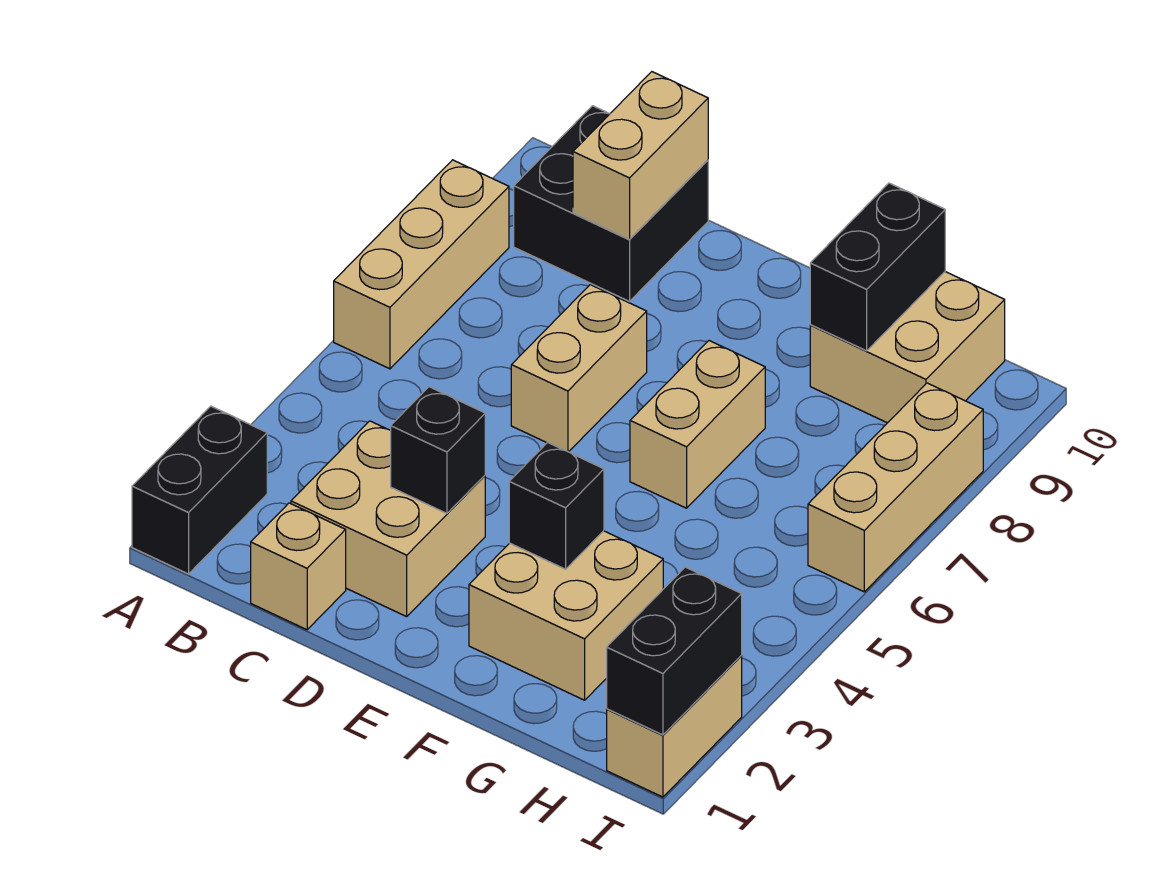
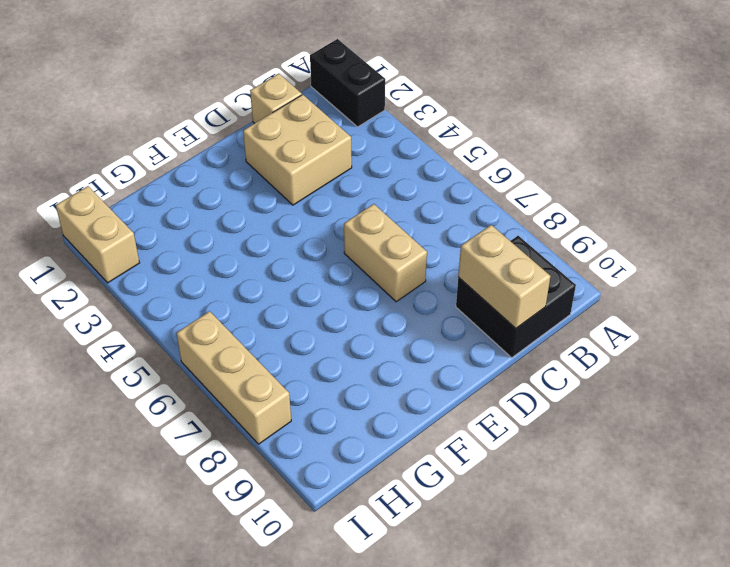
none -> tan 1x3 brick [334,160,509,369]
none -> tan 2x2 brick [469,531,663,700]
none -> tan 1x2 brick [630,341,765,508]

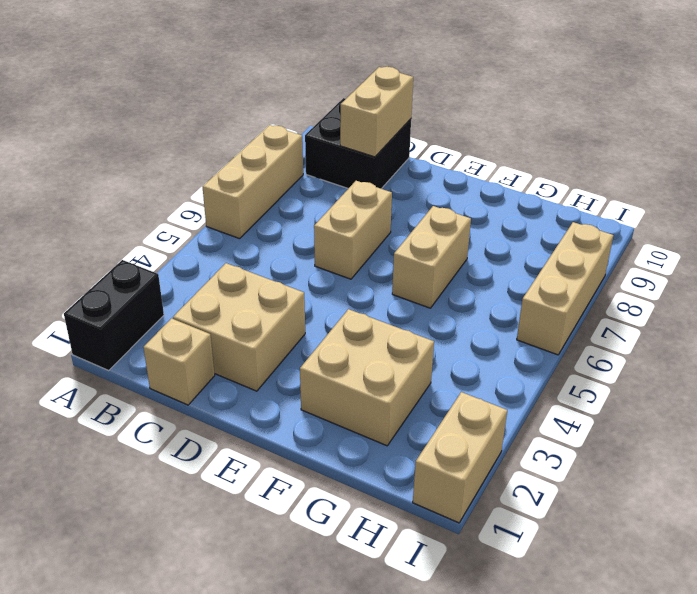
none -> tan 2x2 brick [810,272,1005,423]
none -> black 1x1 brick [391,387,485,513]
none -> black 1x1 brick [509,442,604,569]

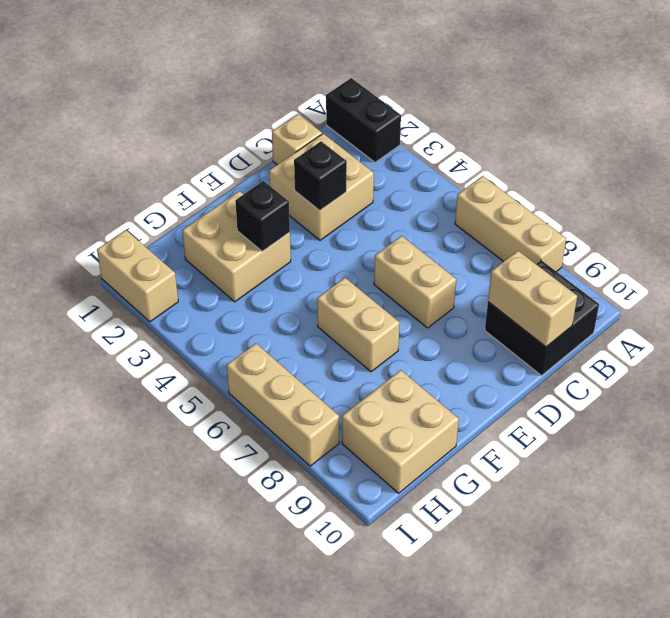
none -> black 1x2 brick [810,183,945,351]
none -> black 1x2 brick [607,567,742,735]

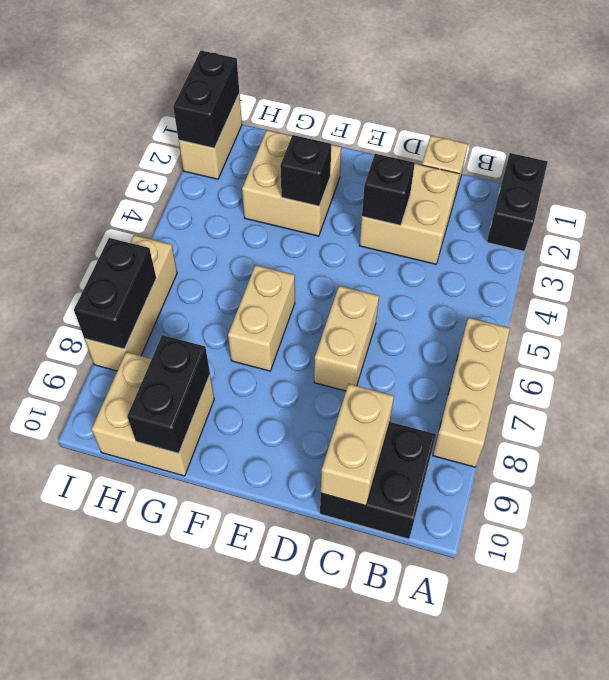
black 1x2 brick [74,238,156,349] -> none

